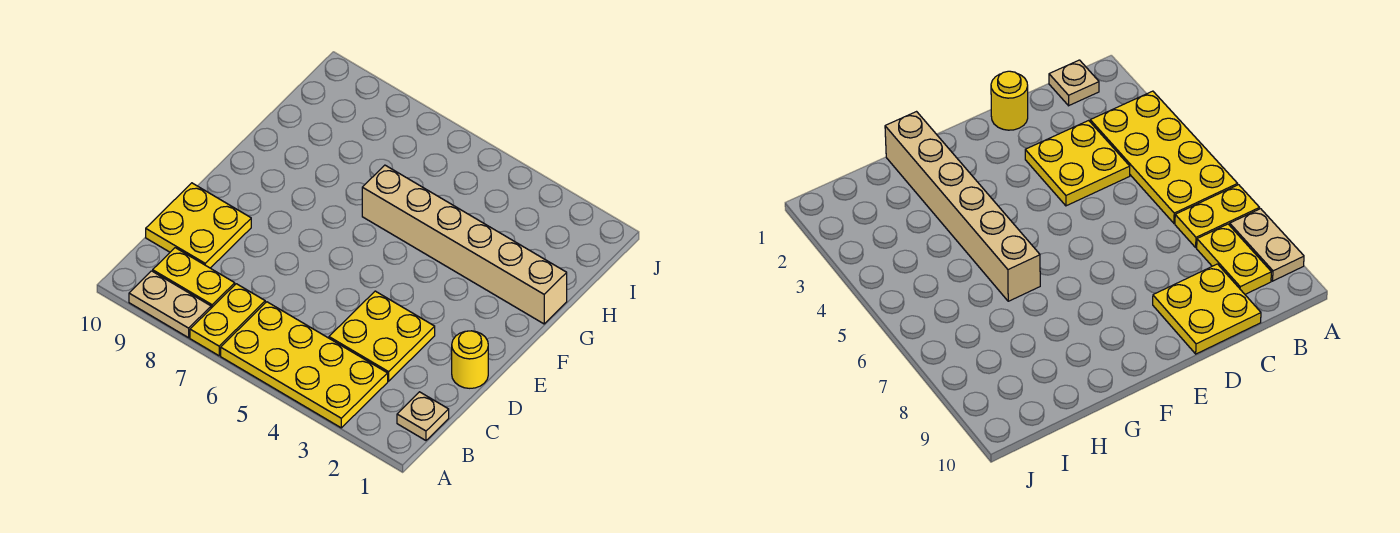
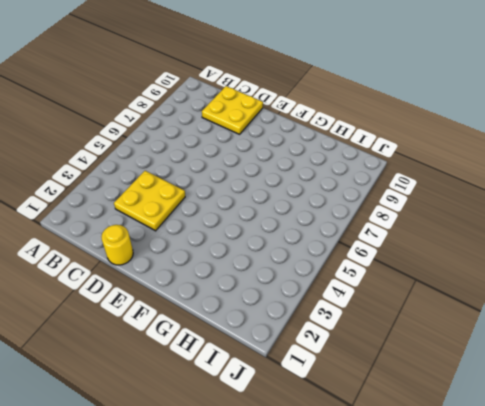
none -> yellow 2x4 plate [221,302,388,428]
none -> yellow 1x2 plate [190,284,265,356]

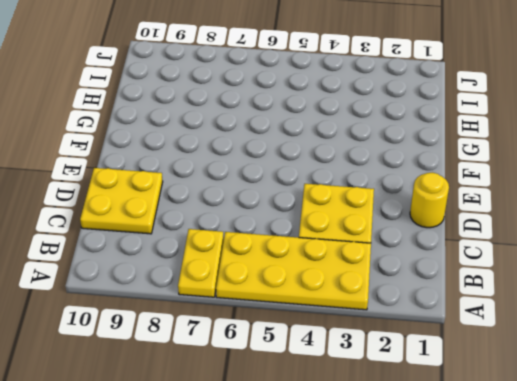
none -> tan 1x2 plate [129,271,211,338]
none -> tan 1x1 plate [397,392,449,440]

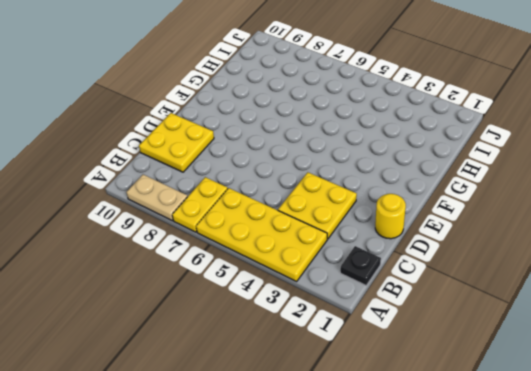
black 1x1 plate [340,246,381,285] -> tan 1x1 plate [397,392,449,440]
none -> yellow 1x2 plate [153,248,235,308]
none -> tan 1x6 brick [362,165,567,324]

